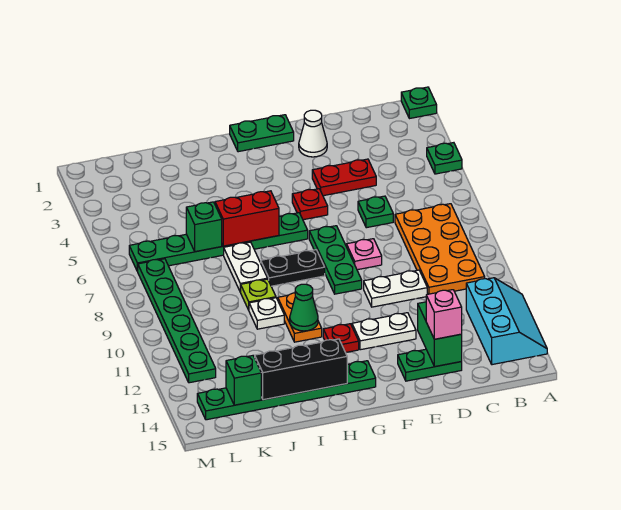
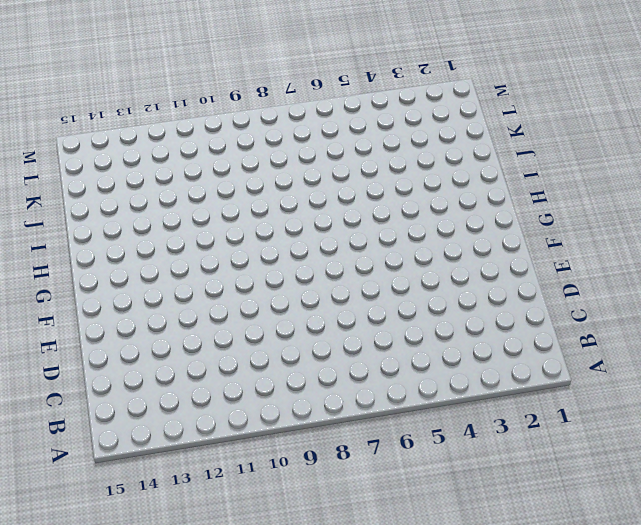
none -> green 1x1 plate [401,87,437,119]
none -> green 1x1 plate [427,143,462,174]
none -> cyan 2x3 slope [466,278,547,365]
none -> orange 2x4 plate [395,204,485,294]

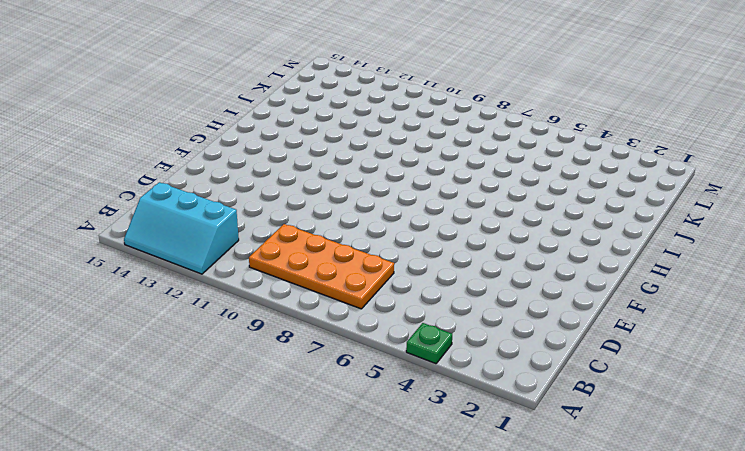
none -> green 1x1 plate [401,87,437,119]
none -> red 1x2 plate [312,159,376,196]
none -> green 1x1 plate [358,196,393,228]
none -> white 1x2 plate [364,270,427,307]

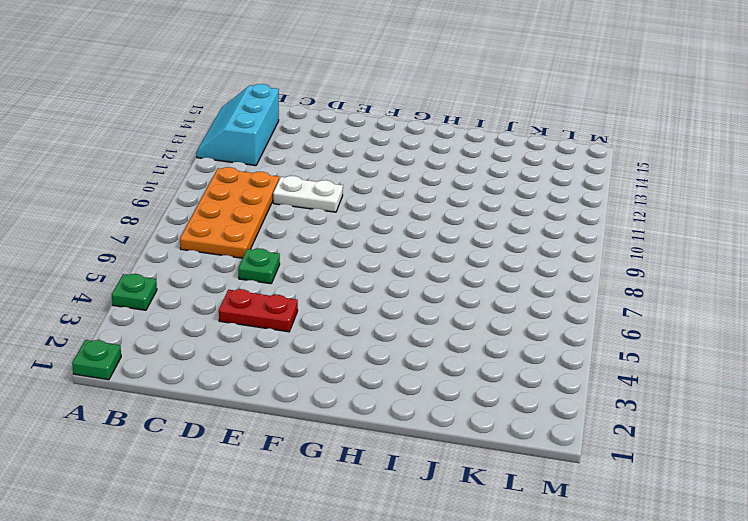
none -> green 1x2 plate [398,349,462,381]
none -> white 1x1 cone [299,110,327,157]
none -> pink 1x1 plate [346,239,382,270]
none -> white 1x2 plate [352,313,416,350]

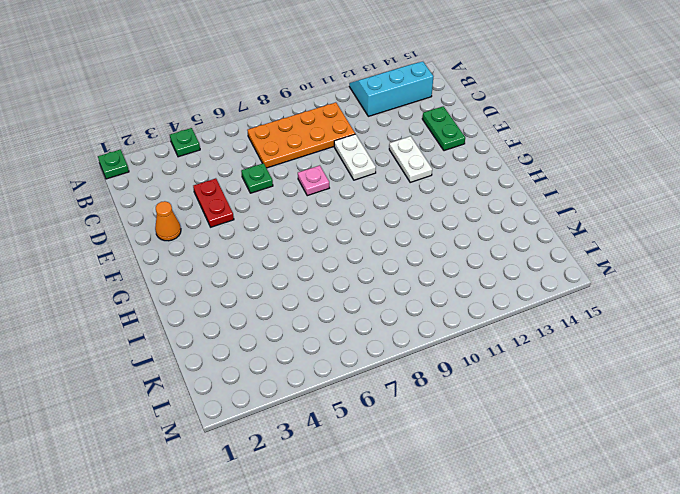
orange 1x1 cone [155,201,181,241] -> white 1x1 cone [299,110,327,157]
none -> green 1x2 plate [230,115,294,152]
none -> red 1x1 plate [292,189,328,220]
none -> green 1x3 plate [309,226,362,294]
none -> green 1x6 plate [129,213,308,271]

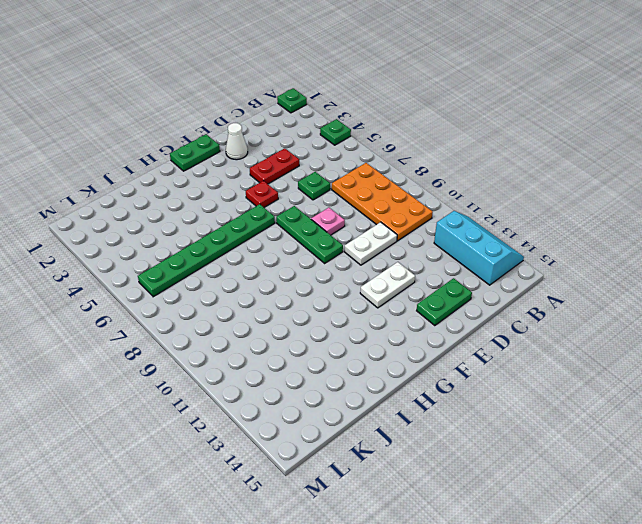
none -> black 1x2 plate [261,250,325,286]
none -> red 1x1 plate [323,324,359,353]
none -> green 1x6 plate [197,361,376,420]
none -> orange 1x2 plate [278,293,322,342]

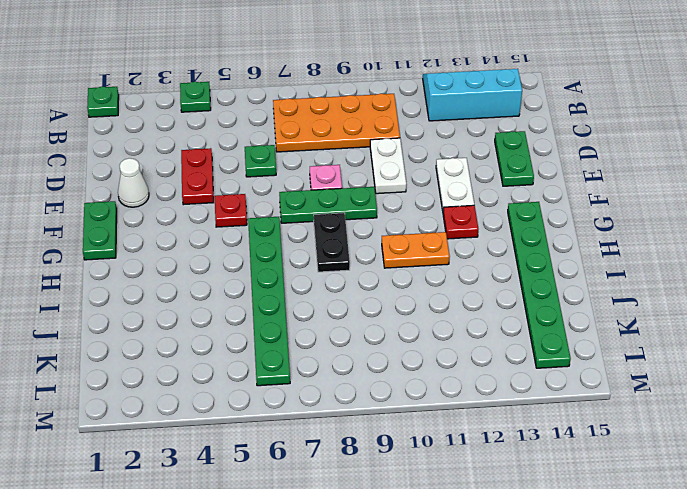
none -> white 1x2 plate [224,242,267,292]
none -> lime 1x1 plate [241,279,276,310]
none -> white 1x1 plate [249,298,284,329]
none -> green 1x6 plate [137,259,216,383]

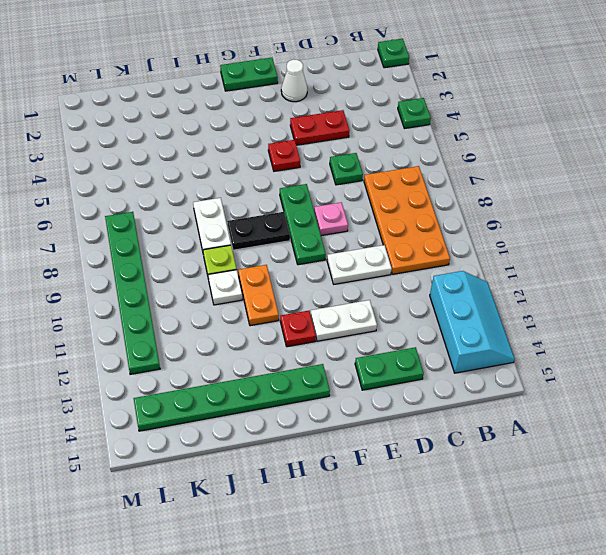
none -> green 1x6 plate [129,213,308,271]
none -> green 1x2 brick [418,302,462,367]
none -> red 1x2 brick [215,191,279,246]
none -> green 1x1 cone [290,284,318,331]

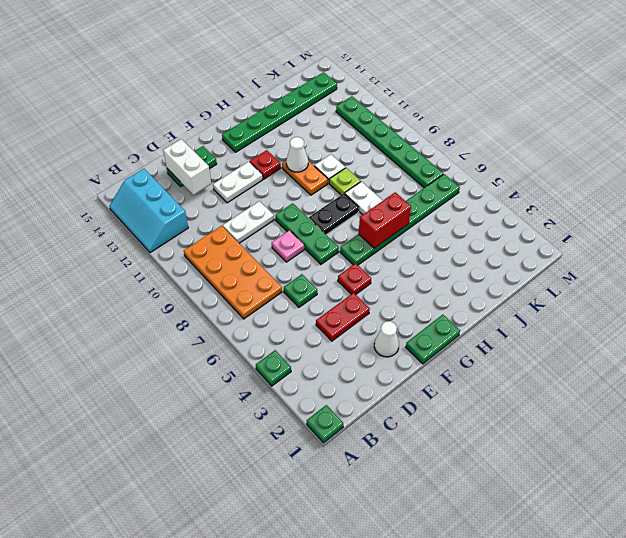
white 1x2 brick [163,139,211,195] -> green 1x2 brick [418,302,462,367]
white 1x1 cone [286,137,308,172] -> green 1x1 cone [290,284,318,331]
none -> black 1x3 brick [255,339,347,400]
none -> green 1x1 brick [186,202,222,252]
none -> green 1x1 brick [226,356,261,405]
none -> pink 1x1 brick [426,290,462,339]

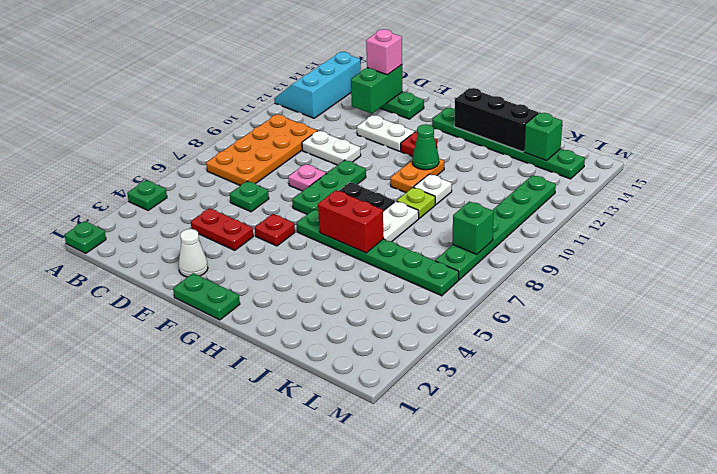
green 1x1 brick [453,201,494,254] -> green 1x1 brick moved to [186,202,222,252]

